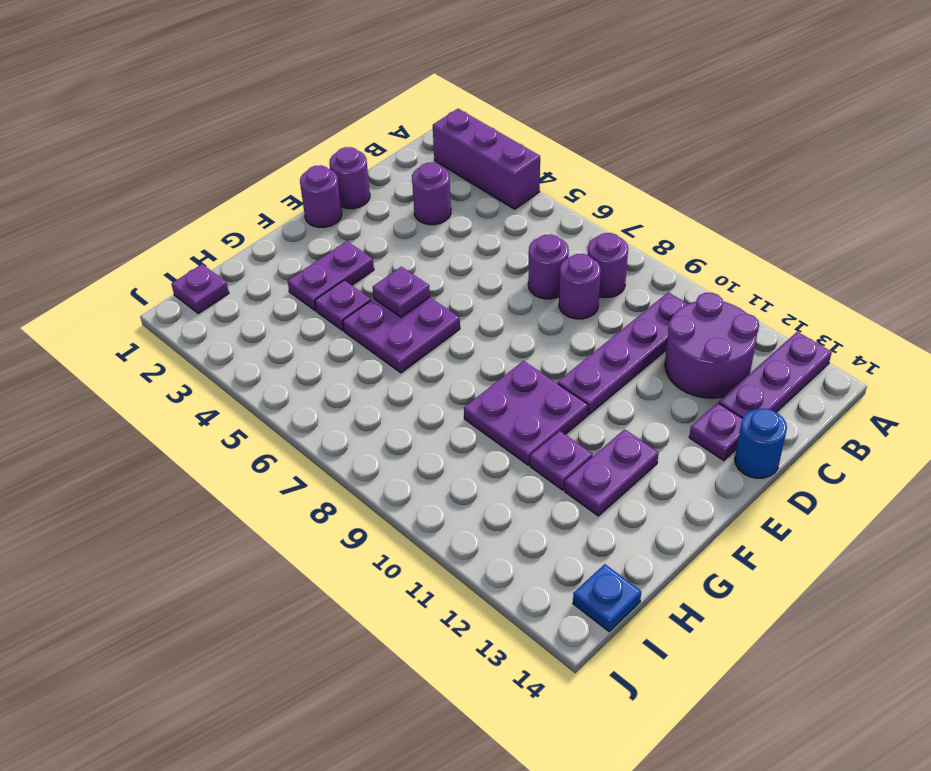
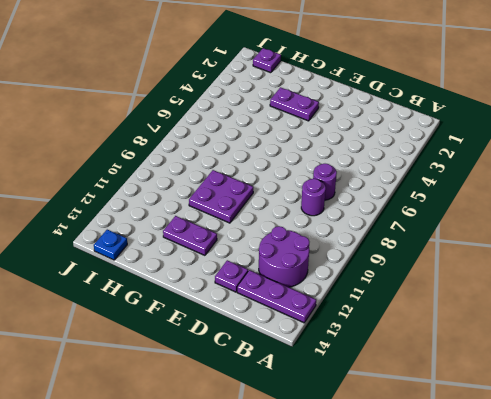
none -> purple 1x3 brick [433,109,540,209]
none -> purple 1x1 round brick [588,233,628,298]
none -> purple 1x4 plate [558,292,687,415]

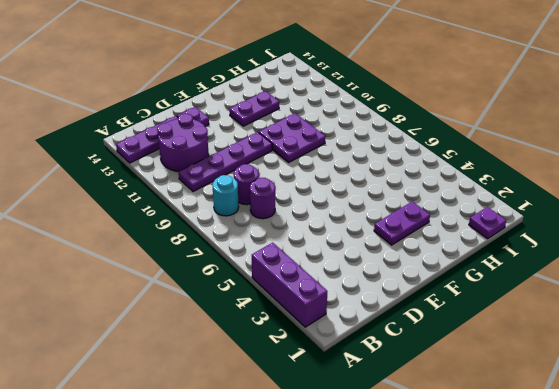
cyan 1x1 round brick [213,175,239,216] -> purple 1x1 round brick [588,233,628,298]
none -> purple 1x1 round brick [412,163,451,225]
none -> purple 1x1 round brick [329,147,370,209]
none -> blue 1x1 round brick [735,409,787,478]

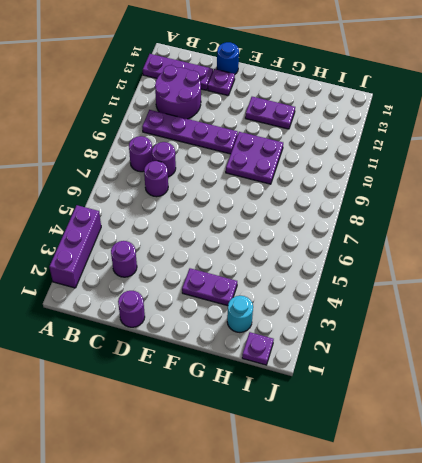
cyan 1x1 round brick [227,296,253,332] -> none
none -> purple 1x1 round brick [300,165,342,227]
none -> purple 2x2 plate [343,297,460,373]
none -> purple 1x1 plate [315,280,371,331]

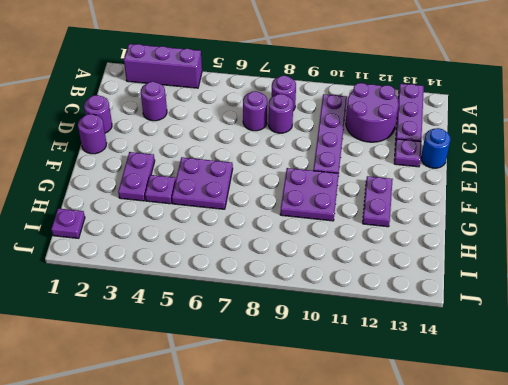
none -> purple 1x1 plate [530,431,593,490]
none -> blue 1x1 plate [573,564,641,631]
none -> purple 1x1 plate [373,267,430,317]

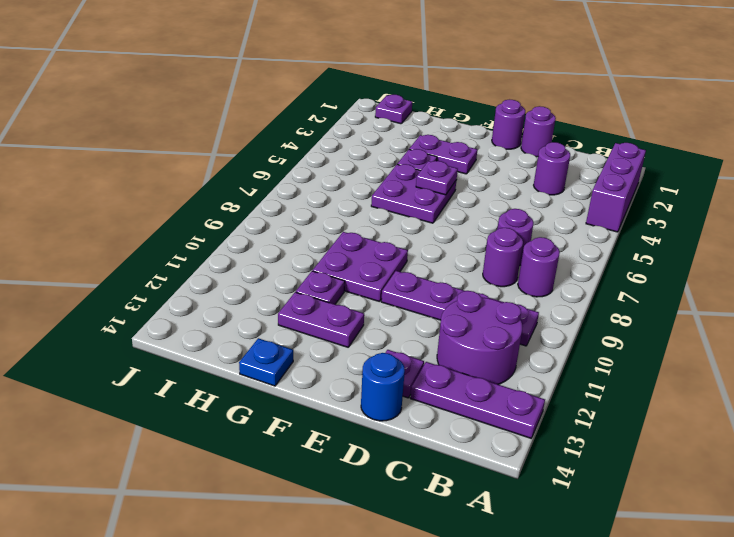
blue 1x1 plate [239,338,293,386] -> blue 1x1 plate moved to [573,564,641,631]

